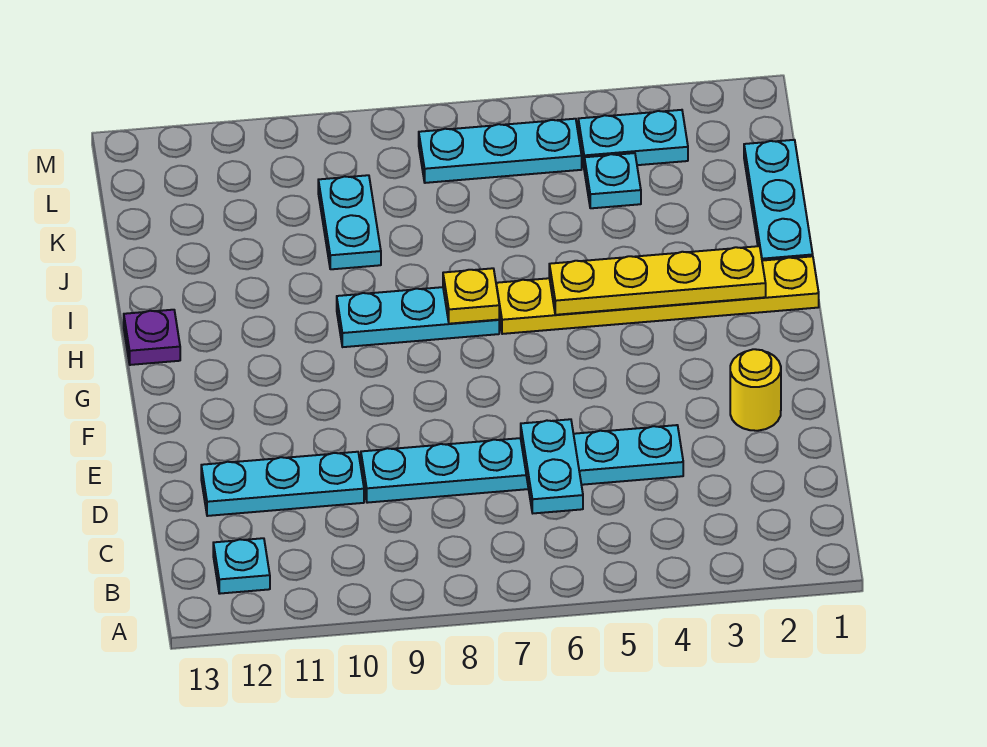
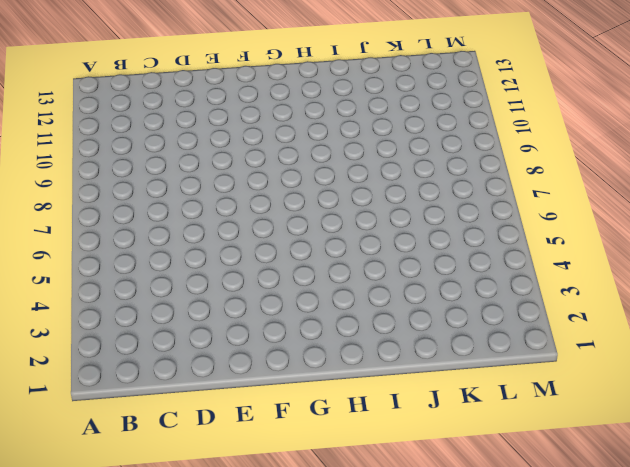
none -> cyan 1x1 plate [213,538,270,594]
none -> cyan 1x6 plate [361,425,683,503]
none -> cyan 1x3 plate [201,452,364,516]

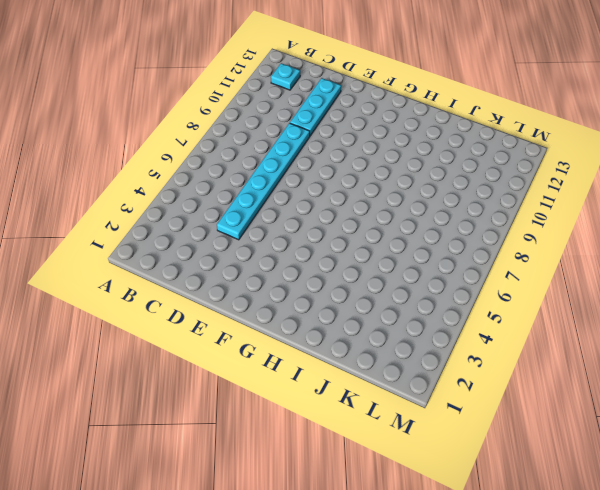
none -> yellow 1x1 round brick [730,349,781,431]
none -> yellow 1x6 plate [496,256,819,334]
none -> cyan 1x3 plate [337,287,499,347]

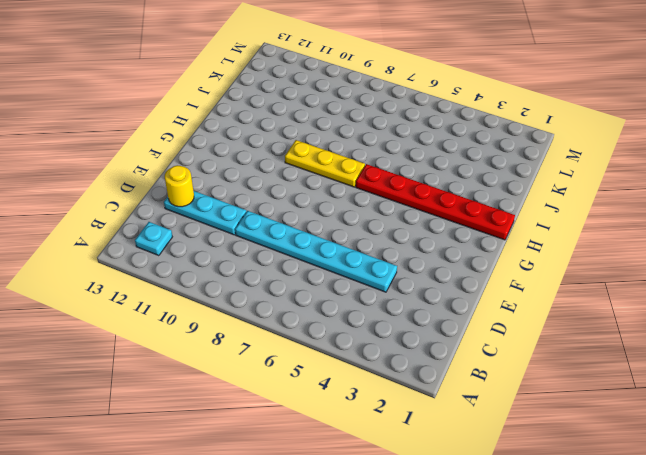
yellow 1x1 round brick [165,165,194,207] -> yellow 1x1 round brick moved to [730,349,781,431]
red 1x6 plate [356,164,515,240] -> yellow 1x6 plate [496,256,819,334]
yellow 1x3 plate [285,140,365,187] -> cyan 1x3 plate [337,287,499,347]
none -> purple 1x1 plate [124,310,180,365]
none -> cyan 1x3 plate [744,140,813,261]
none -> cyan 1x2 plate [318,175,381,269]

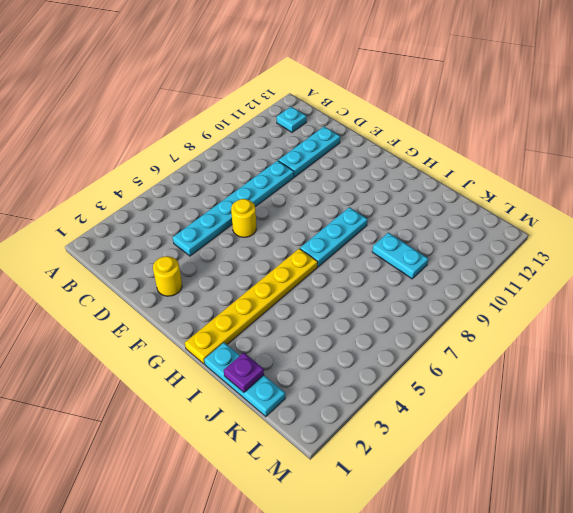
yellow 1x1 round brick [231,199,256,237] -> none
purple 1x1 plate [224,353,264,392] -> purple 1x1 plate moved to [124,310,180,365]
none -> cyan 1x1 plate [584,153,641,208]
none -> cyan 1x2 plate [578,110,688,165]
none -> cyan 1x3 plate [419,119,582,183]

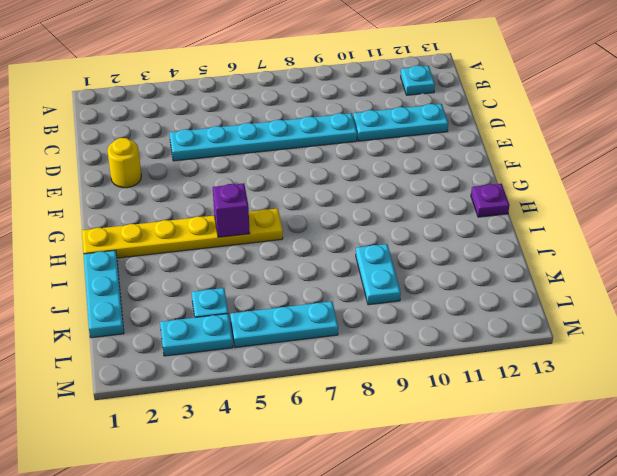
purple 1x1 brick [213,183,250,237] -> yellow 1x4 plate [549,246,766,315]
none -> cyan 1x3 plate [337,287,499,347]
none -> cyan 1x2 plate [521,419,583,513]
none -> yellow 1x1 plate [443,268,499,324]

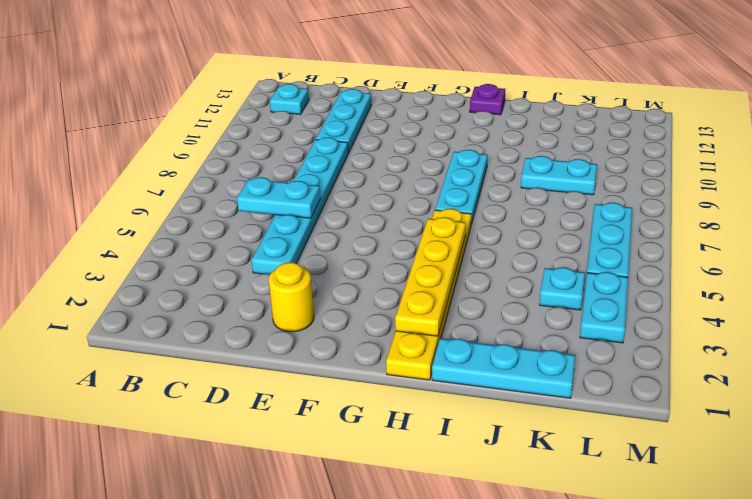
none -> yellow 1x1 plate [443,268,499,324]

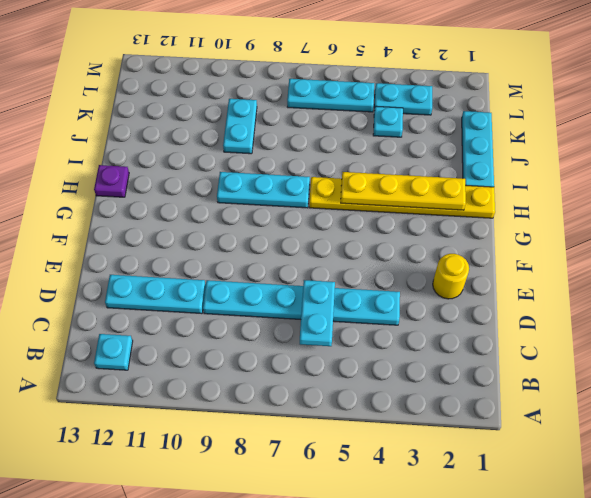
none -> yellow 1x1 plate [443,268,499,324]

